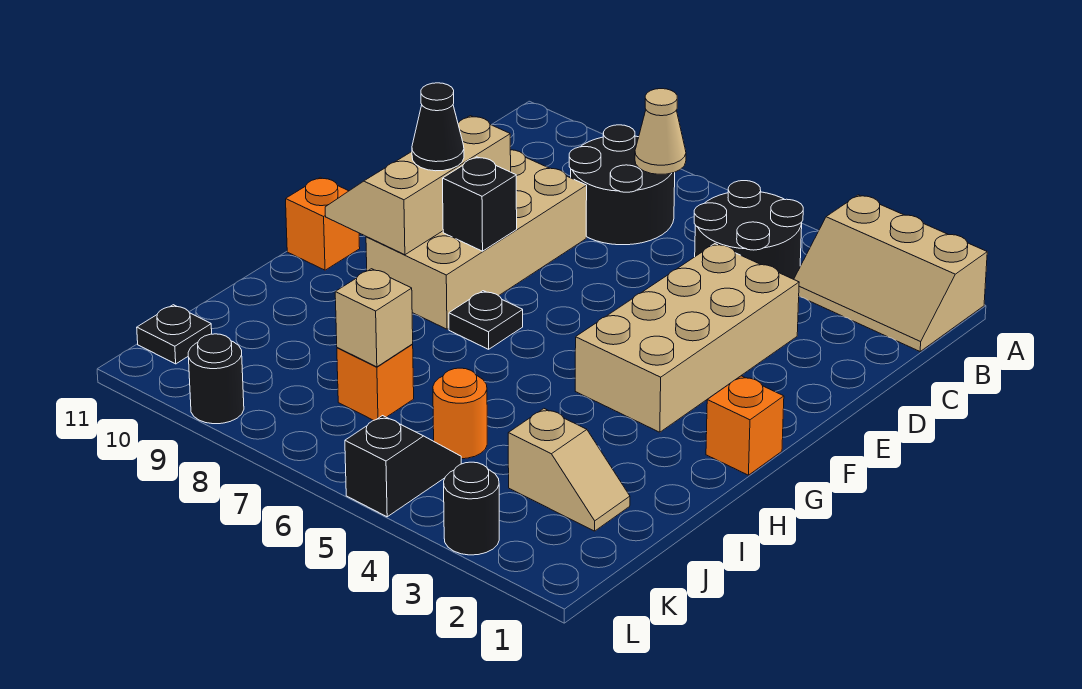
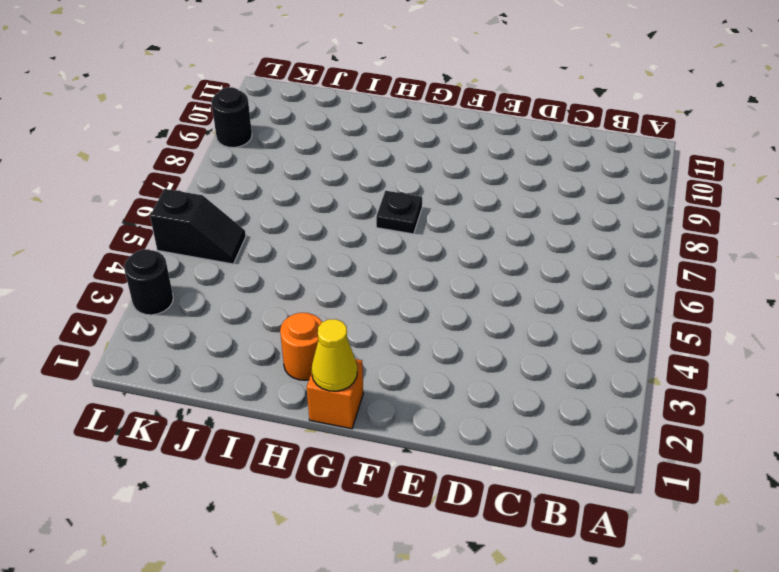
yellow 1x1 cone [312,319,357,391] -> none
orange 1x1 round brick [280,313,322,380] -> orange 1x1 round brick moved to [433,368,487,459]
none -> tan 2x3 slope [794,195,987,351]
none -> black 2x2 round brick [694,181,803,279]
none -> black 2x2 round brick [569,125,675,245]

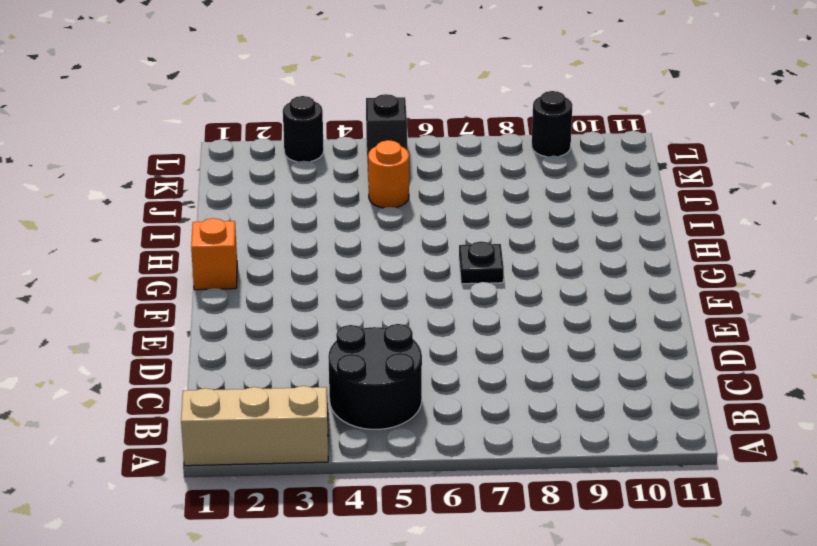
none -> black 2x2 round brick [569,125,675,245]
none -> tan 2x4 brick [575,244,799,432]
none -> tan 2x4 brick [366,150,587,329]

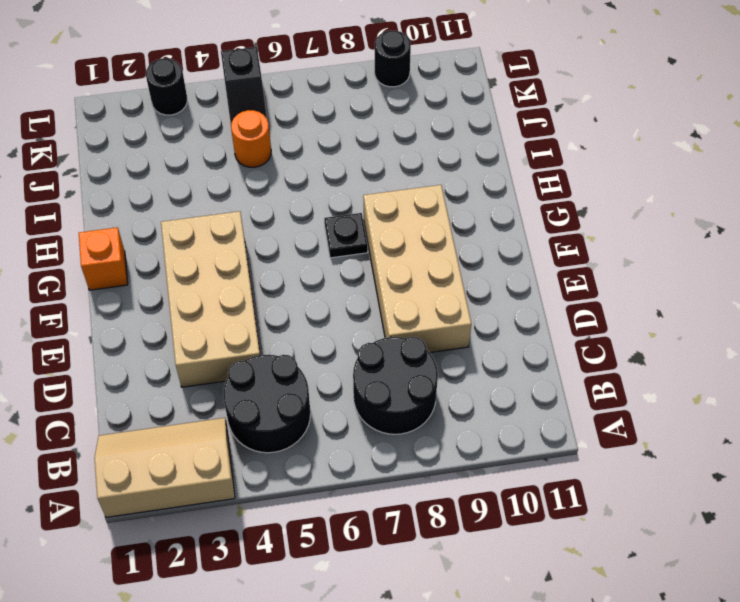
none -> orange 1x1 brick [286,177,360,270]
none -> tan 1x2 slope [508,409,630,531]
none -> orange 1x1 brick [337,345,414,420]

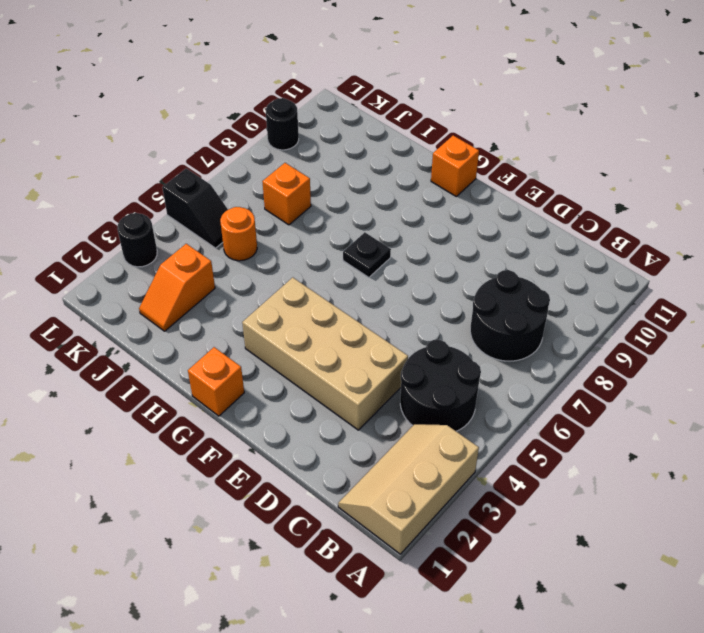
orange 1x2 slope [139,244,215,331] -> tan 1x2 slope [508,409,630,531]
none -> tan 2x4 brick [366,150,587,329]
none -> black 1x1 plate [137,305,212,364]
none -> tan 1x1 cone [635,89,686,174]

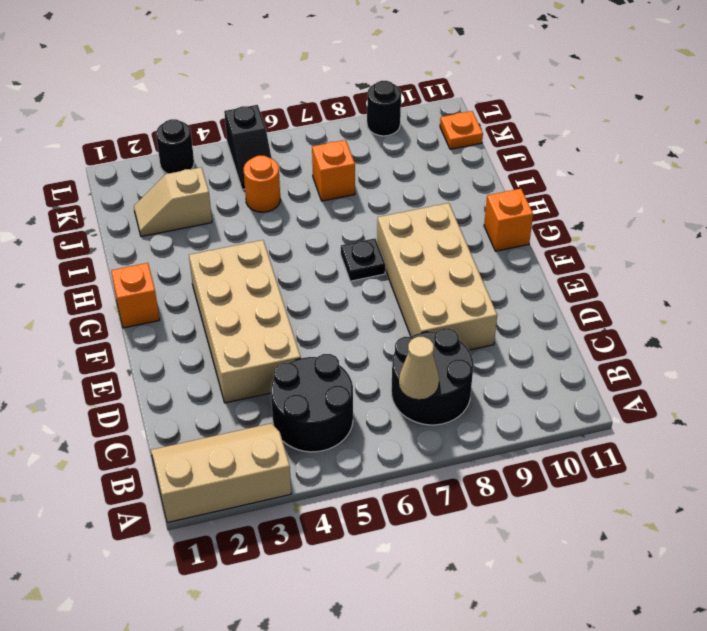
orange 1x1 plate [440,111,483,149] -> black 1x1 plate [137,305,212,364]
none -> tan 2x3 slope [325,116,511,255]
none -> black 1x1 brick [443,157,517,251]
none -> tan 1x1 brick [335,269,413,367]

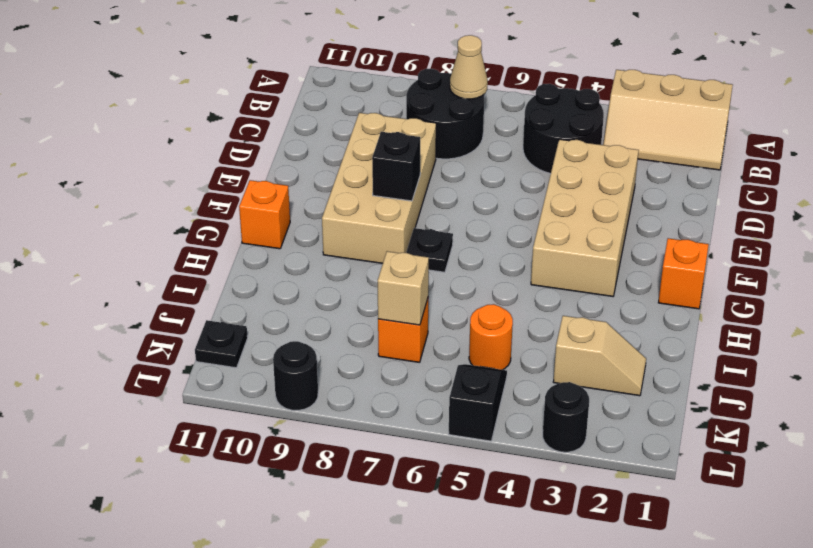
none -> tan 2x3 slope [325,116,511,255]
none -> black 1x1 cone [412,83,464,171]

